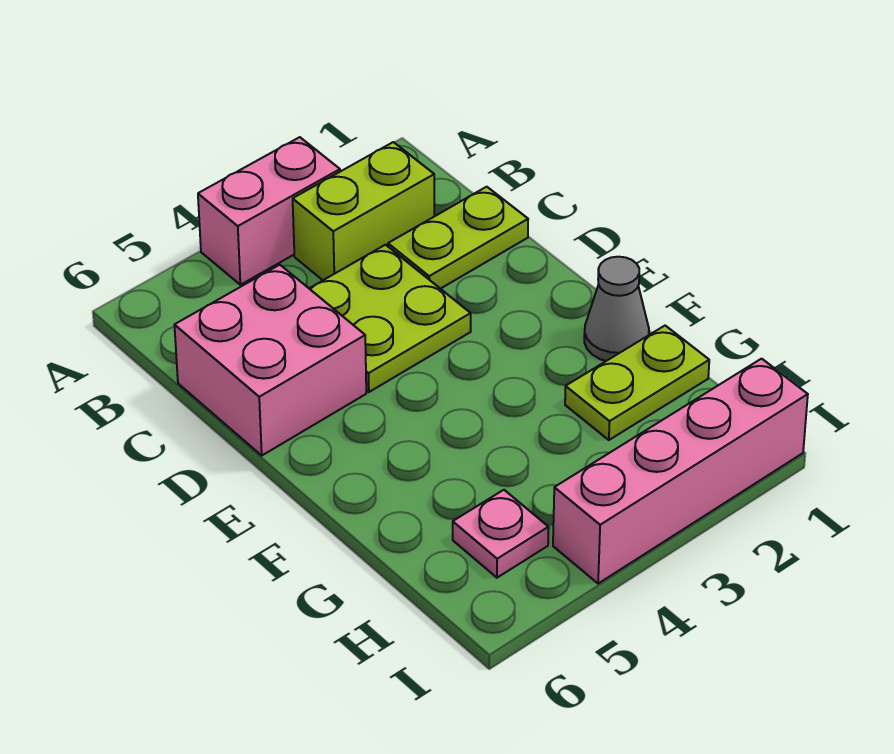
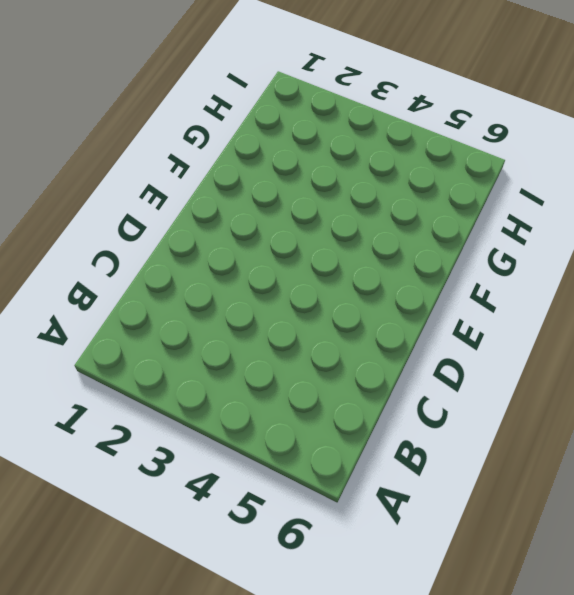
none -> pink 1x2 brick [198,137,340,285]
none -> lime 1x2 brick [293,142,434,280]

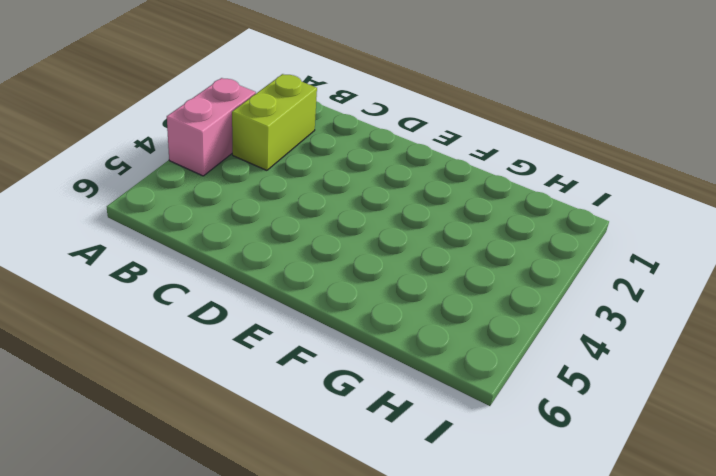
none -> lime 1x2 plate [388,187,528,289]
none -> lime 2x2 plate [309,245,471,392]

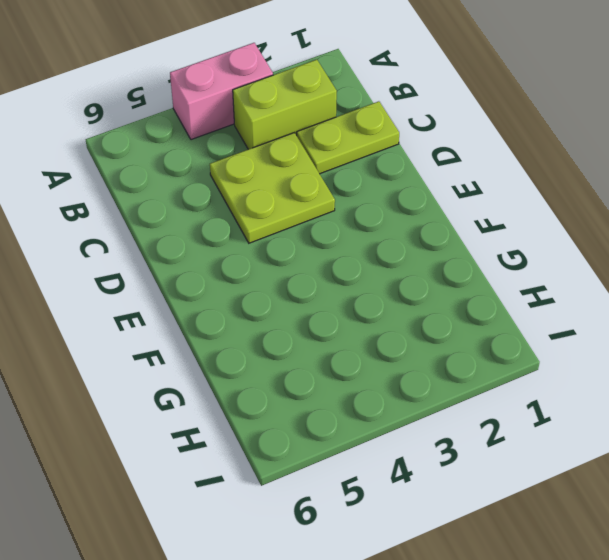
none -> pink 2x2 brick [175,265,366,455]
none -> grey 1x1 cone [584,257,649,361]

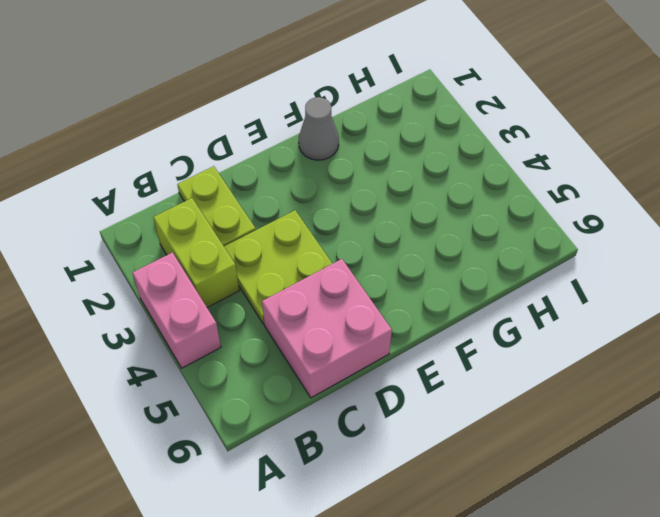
none -> lime 1x2 plate [565,326,709,440]
none -> pink 1x1 plate [453,490,549,578]

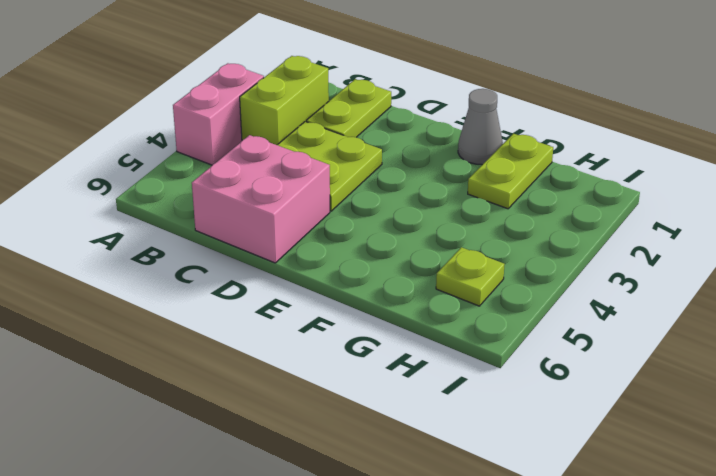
lime 1x1 plate [436,247,505,306] -> pink 1x1 plate [453,490,549,578]
none -> pink 1x4 brick [553,359,808,584]

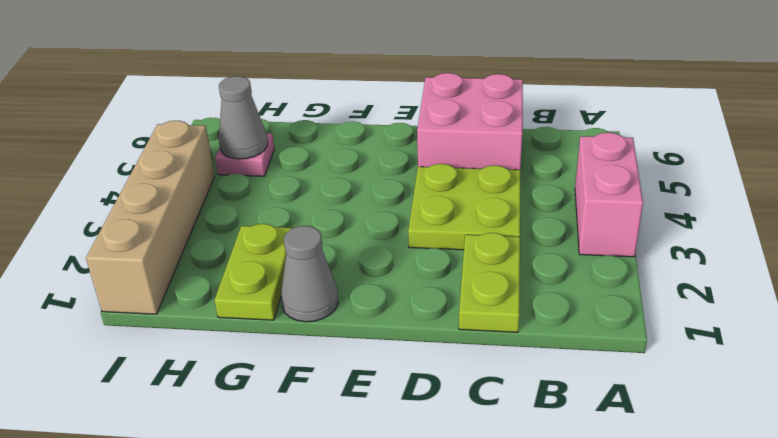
grey 1x1 cone [219,76,268,159] -> none
tan 1x4 brick [86,121,215,314] -> pink 1x4 brick [553,359,808,584]
none -> lime 1x2 brick [293,142,434,280]

